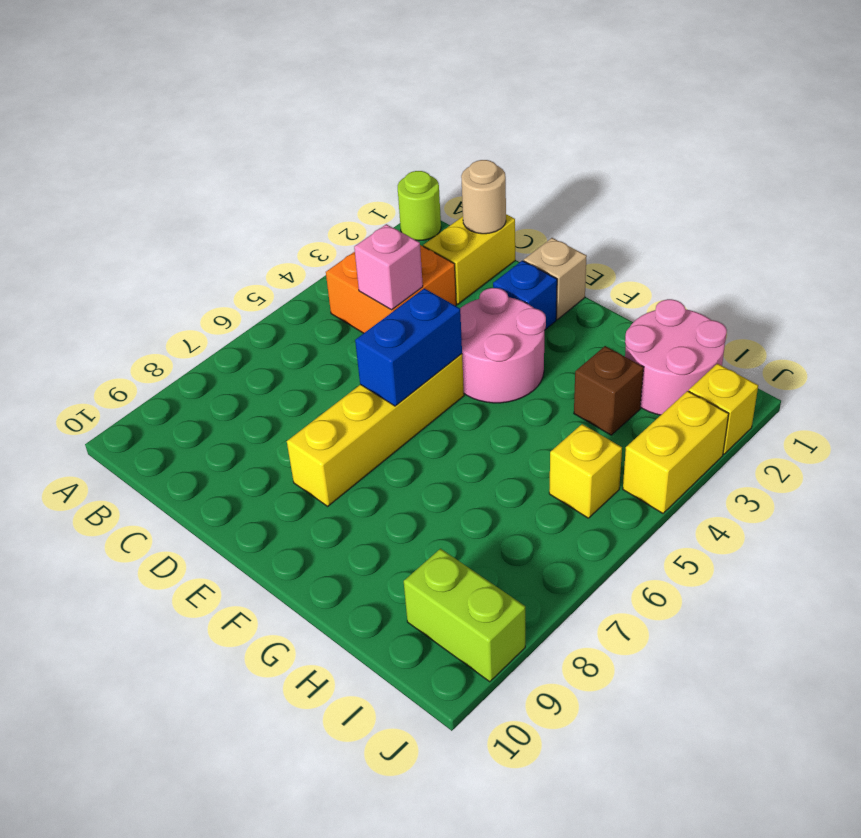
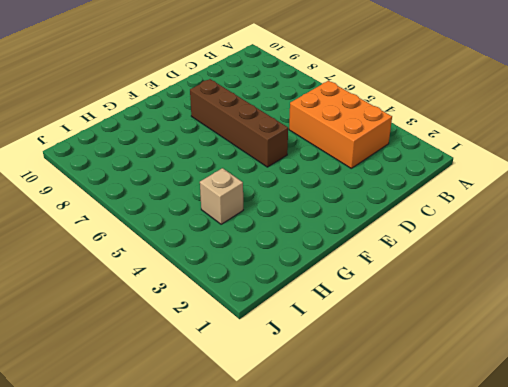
orange 2x3 brick [289,81,392,168] -> orange 2x2 brick [326,245,456,333]
brown 1x4 brick [190,79,288,167] -> yellow 1x4 brick [287,354,464,506]
tan 1x1 brick [200,168,243,224] -> tan 1x1 brick moved to [524,238,587,320]
none -> lime 1x1 round brick [398,171,441,240]
none -> yellow 1x2 brick [423,214,515,304]
none -> blue 1x1 brick [493,261,557,330]

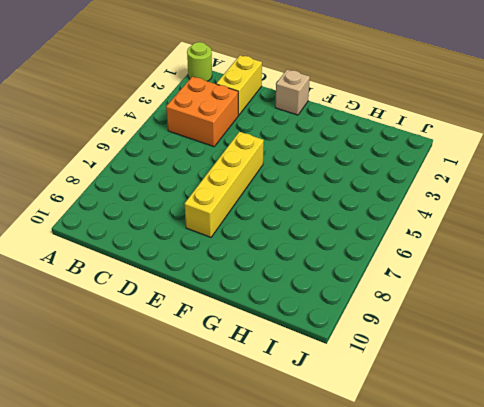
none -> blue 1x1 brick [493,261,557,330]
none -> pink 2x2 round brick [460,288,546,403]
none -> pink 2x2 round brick [625,299,727,415]

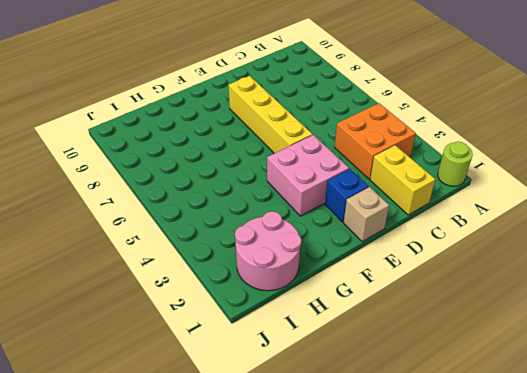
pink 2x2 brick [267,135,349,216] -> pink 2x2 round brick [460,288,546,403]
none -> brown 1x1 brick [574,346,644,435]
none -> yellow 1x1 brick [549,424,622,518]
none -> lime 1x2 brick [404,549,525,682]

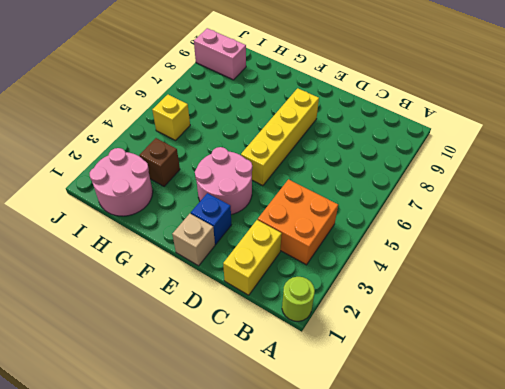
pink 1x2 brick [194,28,246,80] -> lime 1x2 brick [404,549,525,682]
none -> yellow 1x1 brick [689,364,758,454]
none -> yellow 1x2 brick [623,391,728,513]
none -> tan 1x1 round brick [461,160,506,234]

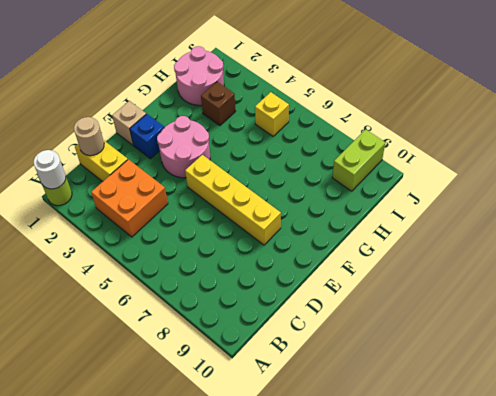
white 1x1 round brick [34,150,66,189] -> none
none -> yellow 1x1 brick [689,364,758,454]
none -> yellow 1x2 brick [623,391,728,513]
none -> pink 1x1 brick [354,224,423,310]

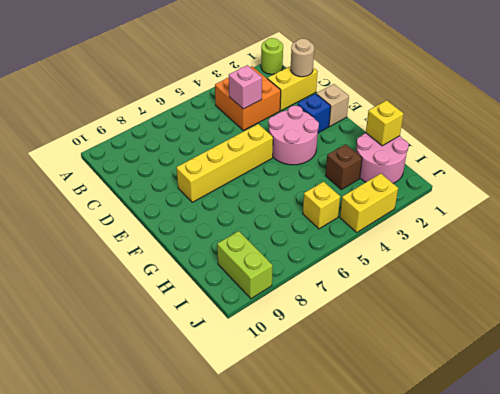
yellow 1x1 brick [366,100,403,146] -> yellow 1x1 brick moved to [689,364,758,454]
none -> blue 1x2 brick [355,288,462,406]

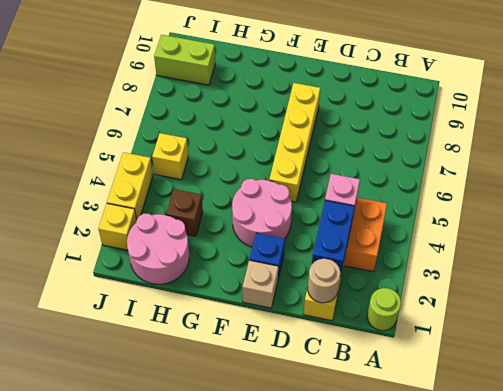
blue 1x2 brick [312,200,354,277] -> blue 1x2 brick moved to [355,288,462,406]

